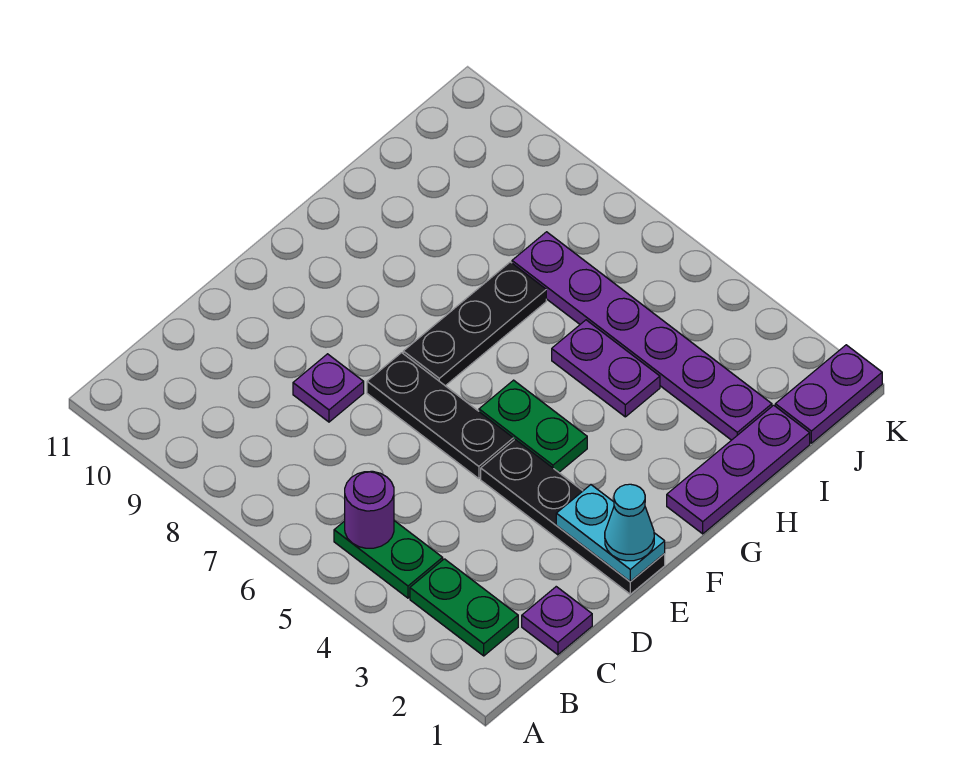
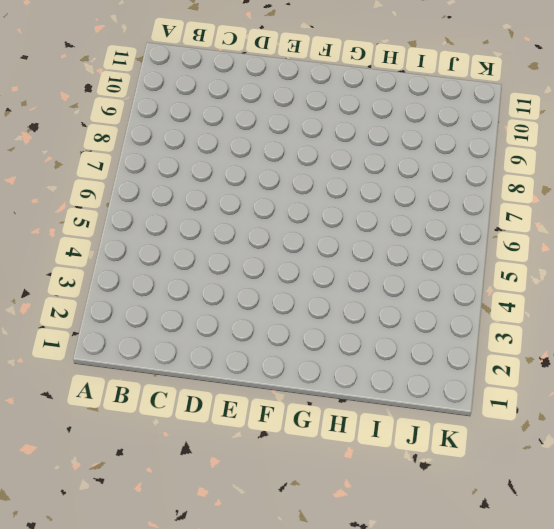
none -> green 1x2 plate [410,559,518,656]
none -> green 1x2 plate [334,521,443,598]
none -> purple 1x1 plate [522,587,592,655]

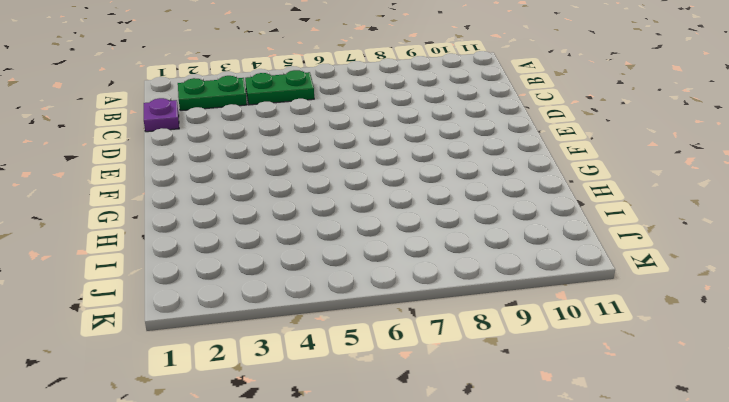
none -> purple 1x1 plate [293,354,364,422]
none -> black 1x4 plate [481,439,665,594]
none -> black 1x3 plate [367,353,513,479]

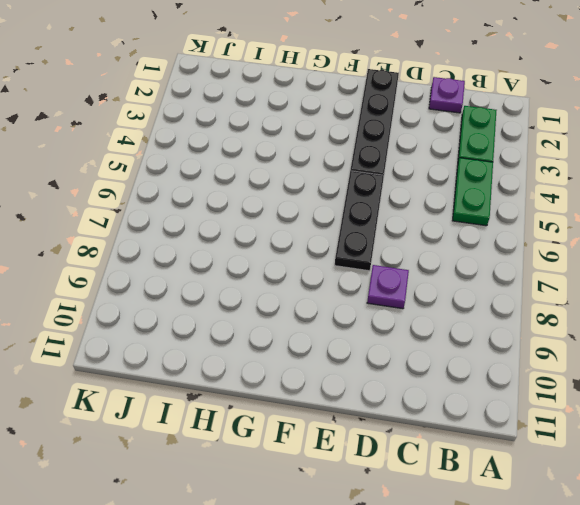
none -> green 1x2 plate [479,380,587,472]
none -> black 1x3 plate [403,262,546,386]
none -> purple 1x3 plate [667,405,810,534]

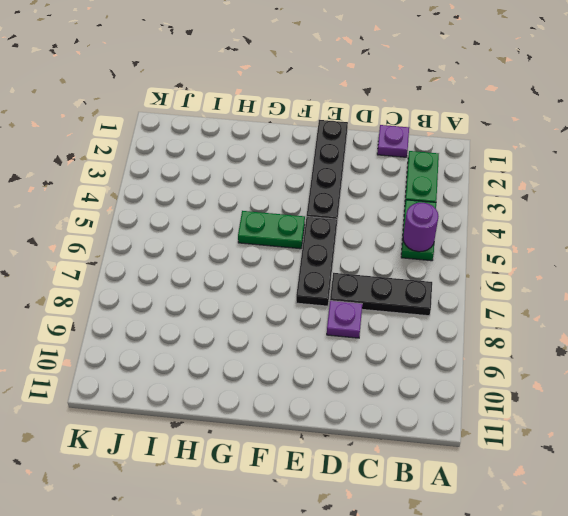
black 1x3 plate [330,273,432,316] -> black 1x3 plate moved to [403,262,546,386]
green 1x2 plate [238,211,305,249] -> green 1x2 plate turned to [479,380,587,472]
none -> purple 1x3 plate [667,405,810,534]
none -> purple 1x2 plate [552,320,660,417]
none -> purple 1x6 plate [512,232,772,440]

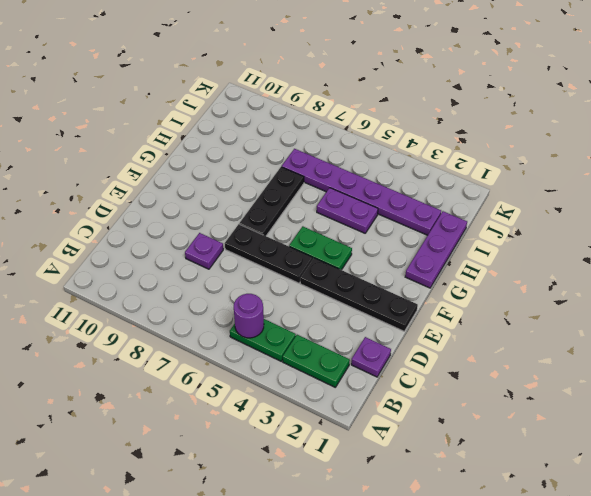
none -> purple 1x2 plate [775,345,882,443]
none -> cyan 1x2 plate [556,485,665,582]
none -> cyan 1x1 cone [605,484,654,561]

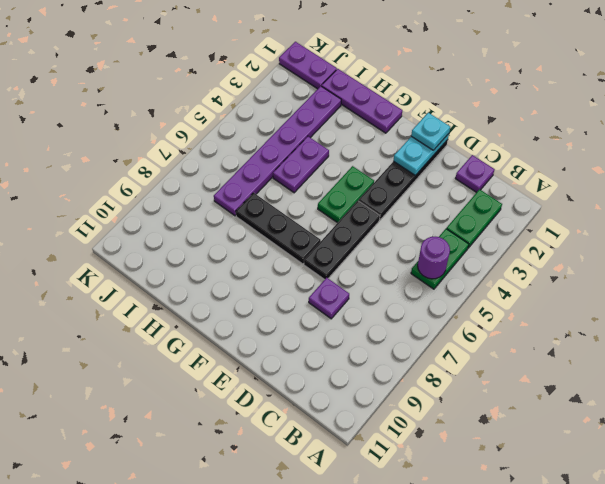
cyan 1x1 plate [411,113,450,150] -> cyan 1x1 cone [605,484,654,561]

